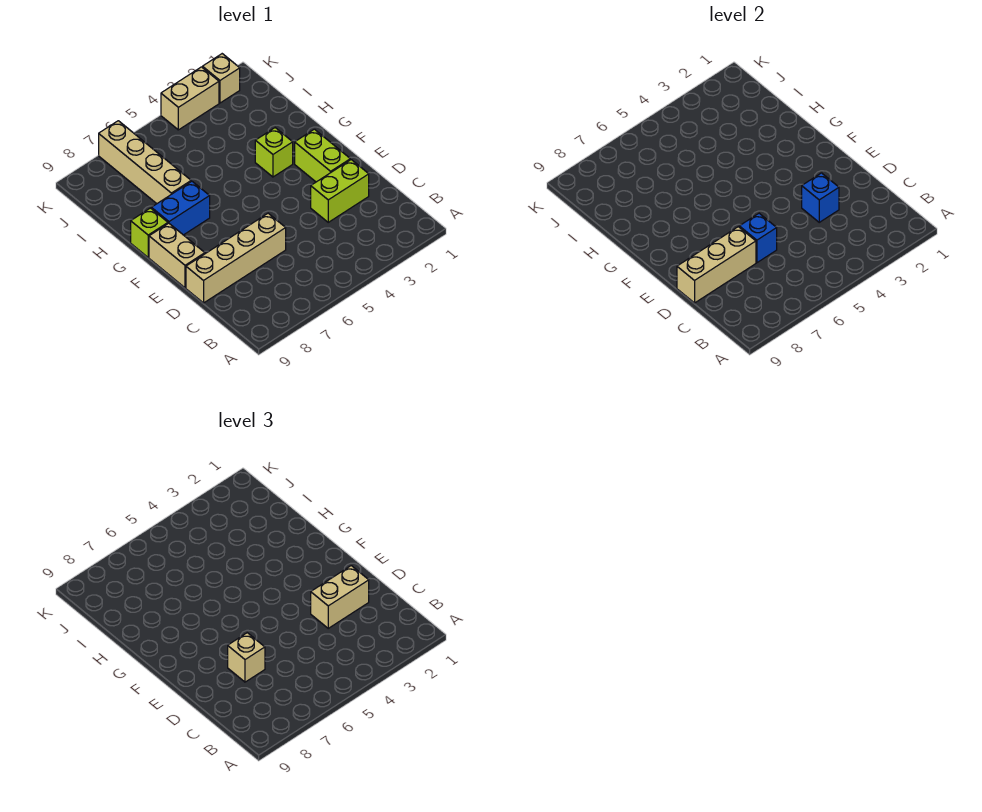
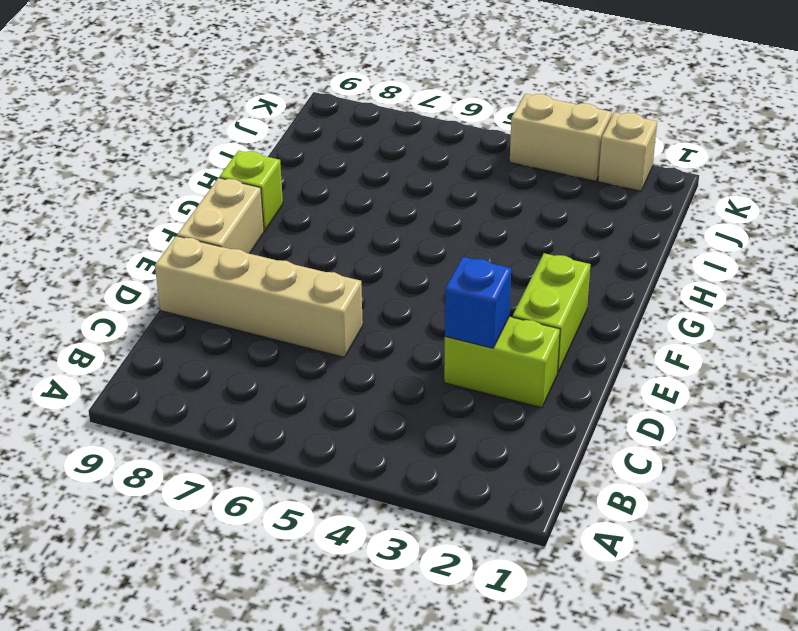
none -> lime 1x1 brick [255,128,293,177]
none -> blue 1x2 brick [151,181,210,235]
none -> tan 1x4 brick [99,121,191,204]

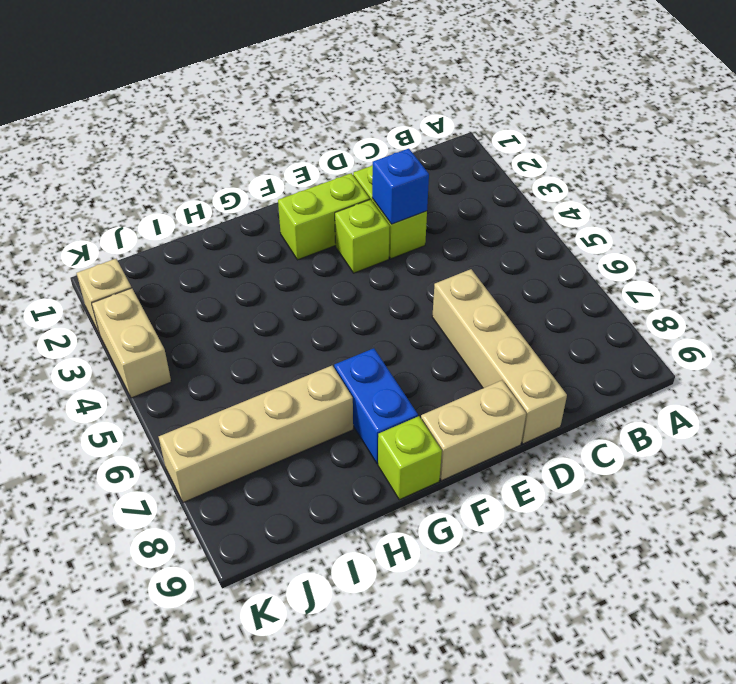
lime 1x1 brick [335,200,390,273] -> lime 1x1 brick moved to [255,128,293,177]
none -> blue 1x1 brick [739,213,777,263]
none -> tan 1x3 brick [677,227,756,303]
none -> tan 1x2 brick [311,566,369,628]

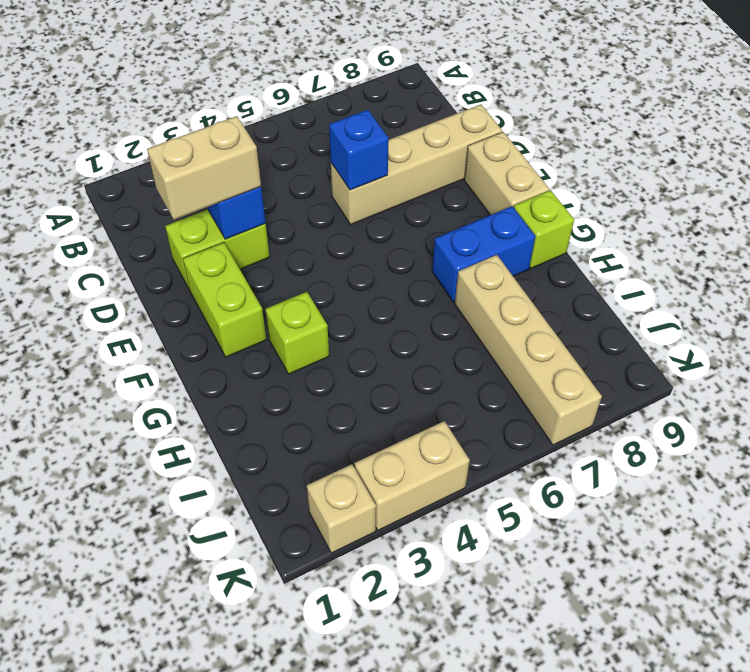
none -> tan 1x3 brick [677,227,756,303]
none -> tan 1x1 brick [228,633,265,682]

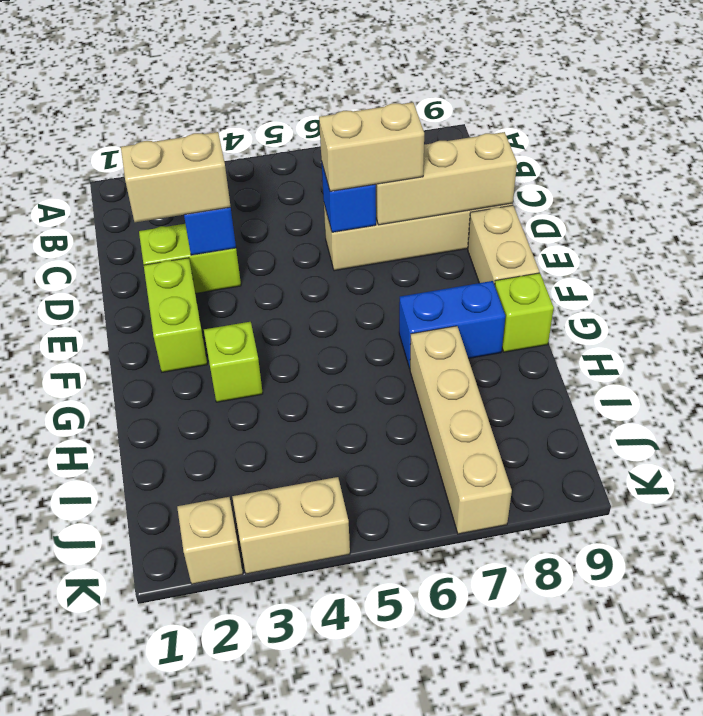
tan 1x2 brick [319,102,424,191] -> tan 1x1 brick [228,633,265,682]

